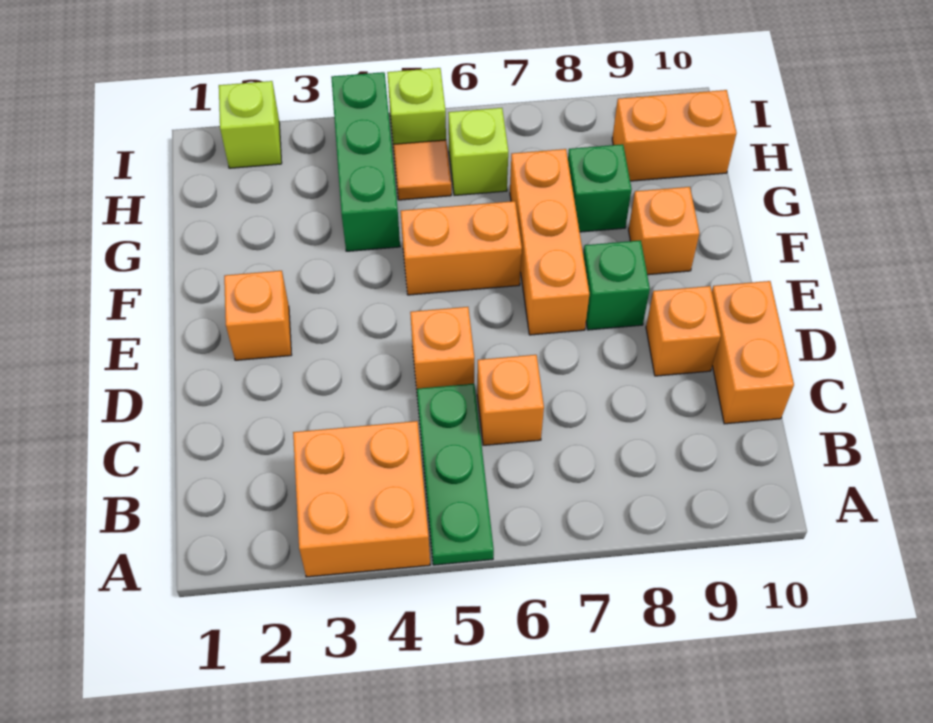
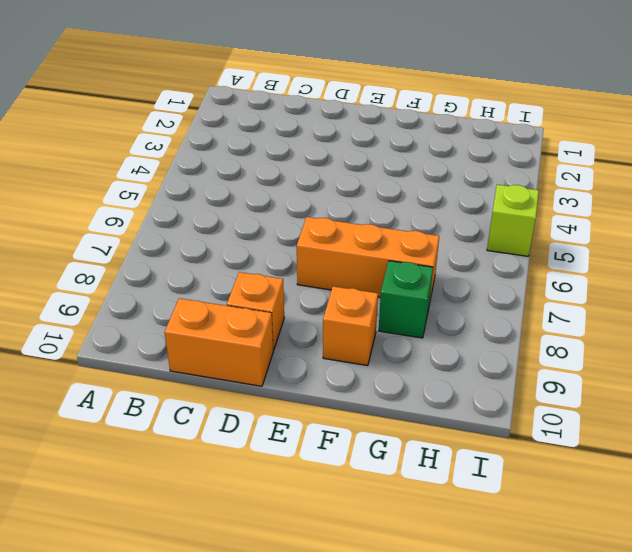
none -> orange 2x2 brick [293,421,430,577]
none -> green 1x3 plate [417,384,494,565]
none -> orange 1x1 brick [477,355,544,445]

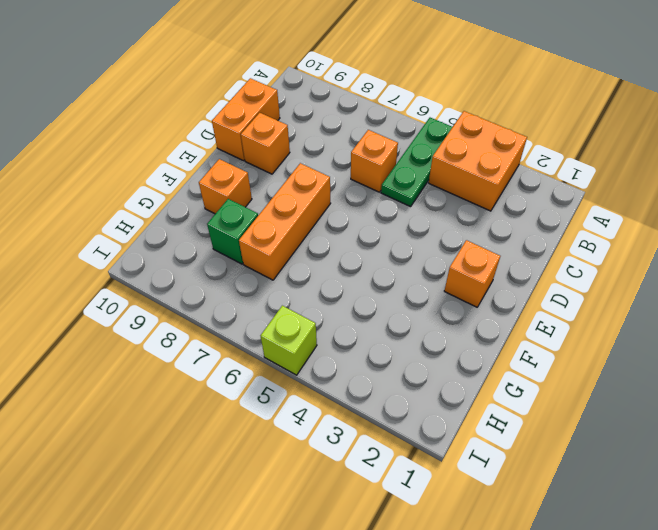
none -> orange 1x1 brick [410,307,474,389]
none -> green 1x1 brick [583,240,650,330]
none -> orange 1x2 brick [401,201,522,295]

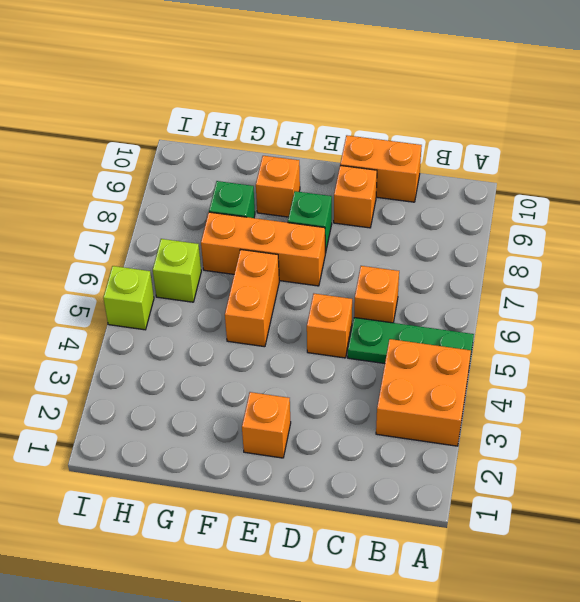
none -> green 1x3 brick [331,72,400,251]
none -> orange 1x1 tile [394,140,451,200]
none -> orange 1x2 brick [612,90,737,181]

